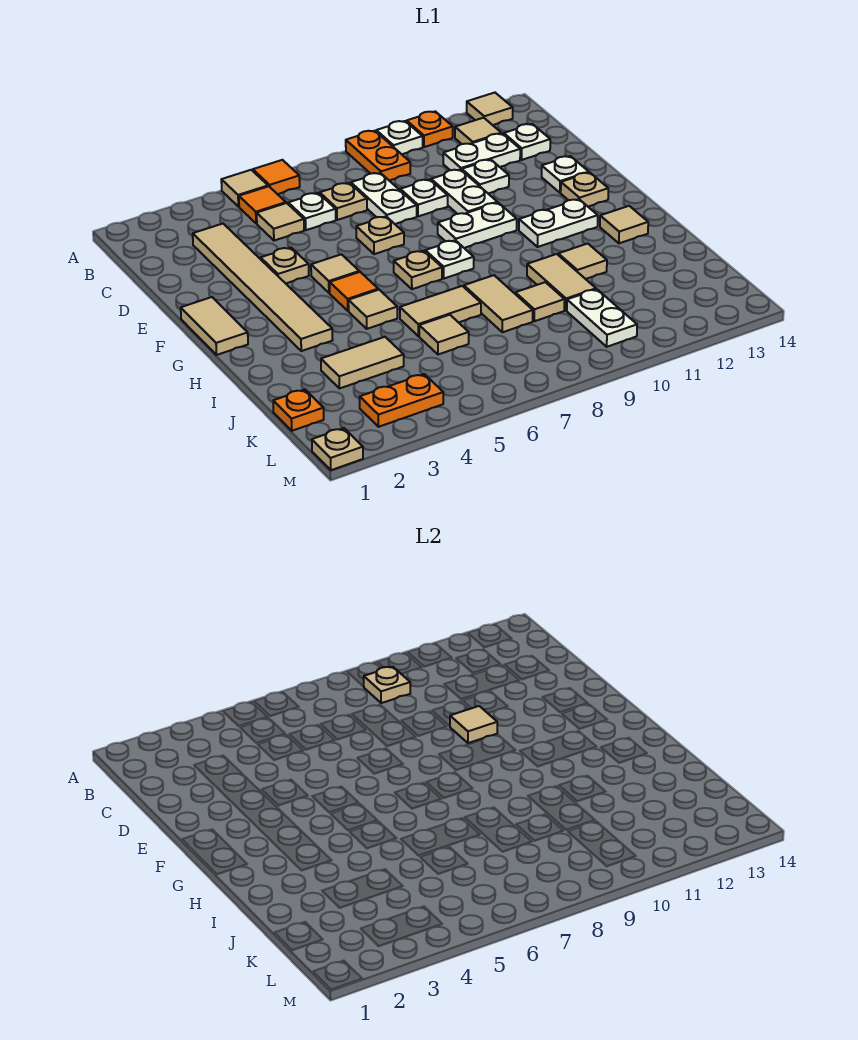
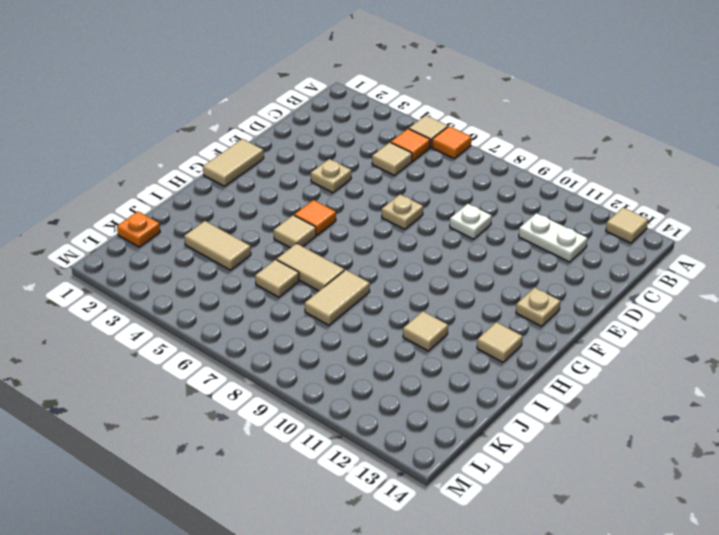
none -> orange 1x2 plate [346,131,410,181]
none -> white 1x1 plate [376,121,423,154]
none -> orange 1x1 plate [407,111,453,147]
none -> tan 1x1 tile [455,118,501,144]

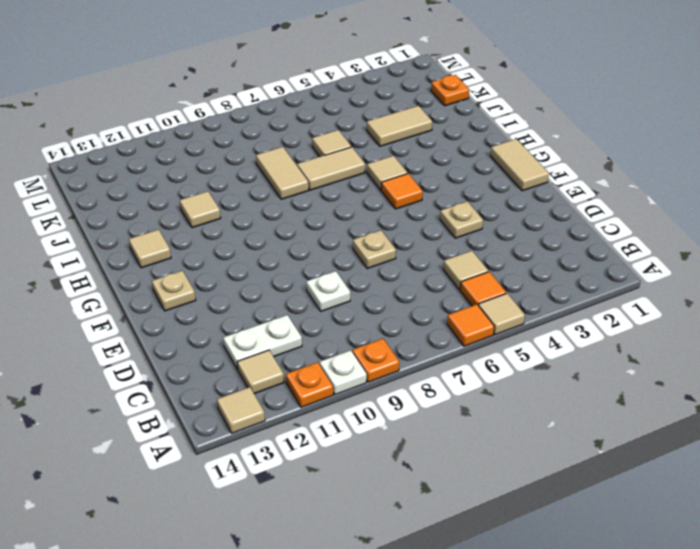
orange 1x1 plate [352,339,399,382] -> orange 1x2 plate [346,131,410,181]
none -> tan 1x6 tile [193,224,333,351]
none -> white 1x1 plate [288,193,336,230]
none -> tan 1x1 plate [320,183,367,220]
none -> white 1x2 plate [351,173,417,224]

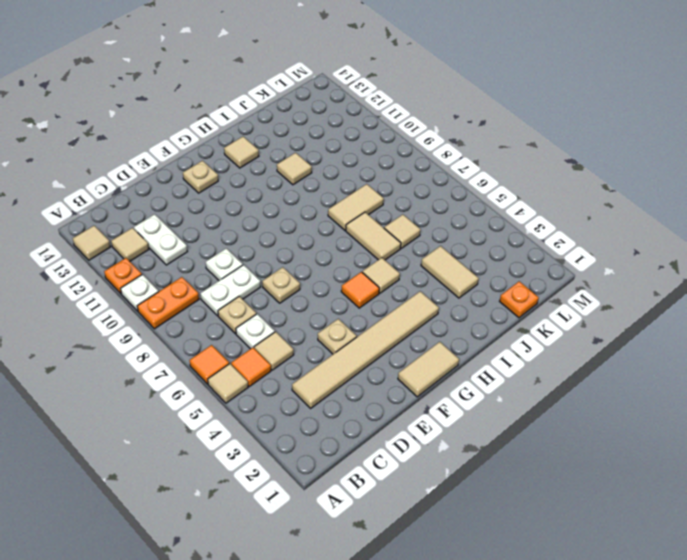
none -> white 1x1 plate [504,124,550,160]
none -> white 1x2 plate [431,169,497,214]
none -> white 1x1 plate [462,160,509,193]
none -> white 1x1 plate [542,156,589,193]

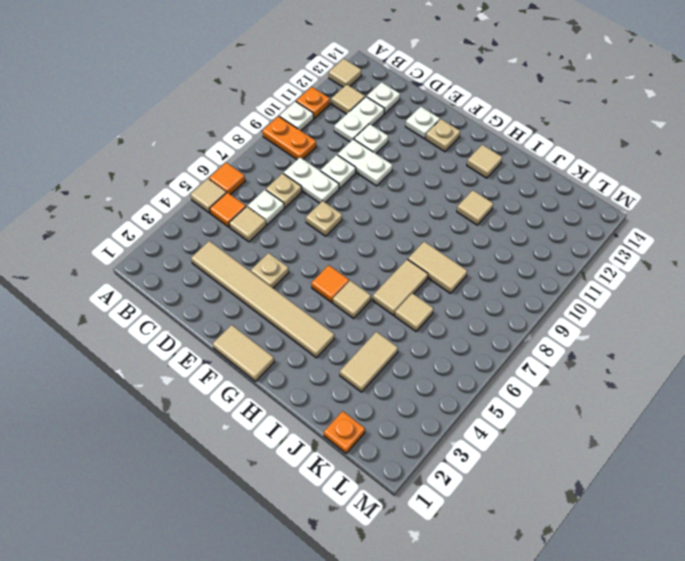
none -> tan 1x1 tile [311,254,359,293]
none -> white 1x2 plate [438,203,517,248]
none -> tan 1x1 plate [394,251,442,289]
none -> white 1x1 plate [425,240,474,278]

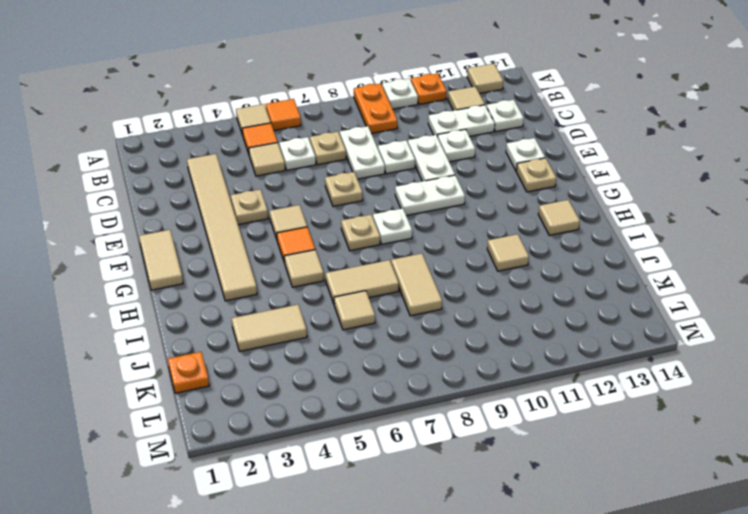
none -> white 1x2 plate [519,199,598,247]
none -> tan 1x2 tile [527,254,596,310]
none -> tan 1x1 tile [515,282,565,321]
none -> white 1x2 plate [567,289,637,347]

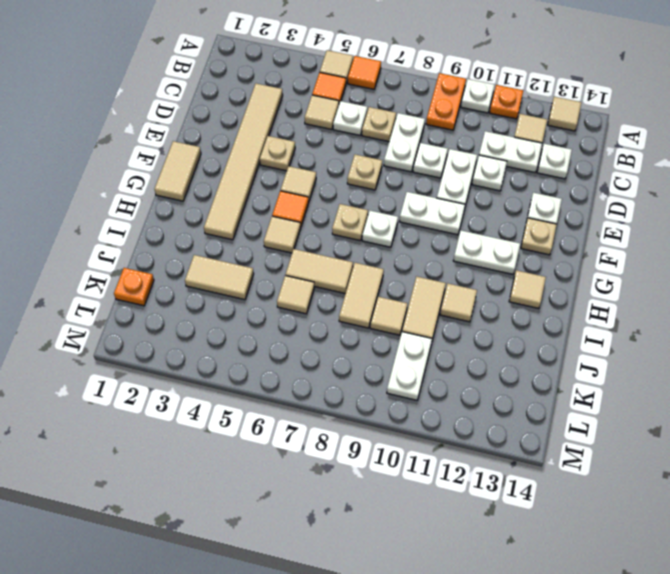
none -> orange 1x2 plate [360,374,443,427]
none -> tan 1x1 plate [312,428,363,470]
none -> tan 1x1 plate [364,667,410,703]
none -> tan 1x1 tile [450,706,497,743]

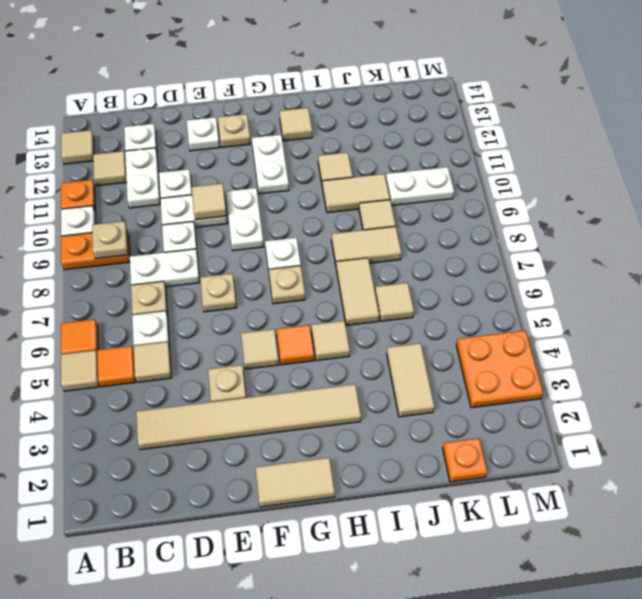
orange 2x2 plate [456,330,543,408] -> orange 1x2 plate [360,374,443,427]
none -> tan 1x1 plate [312,428,363,470]

